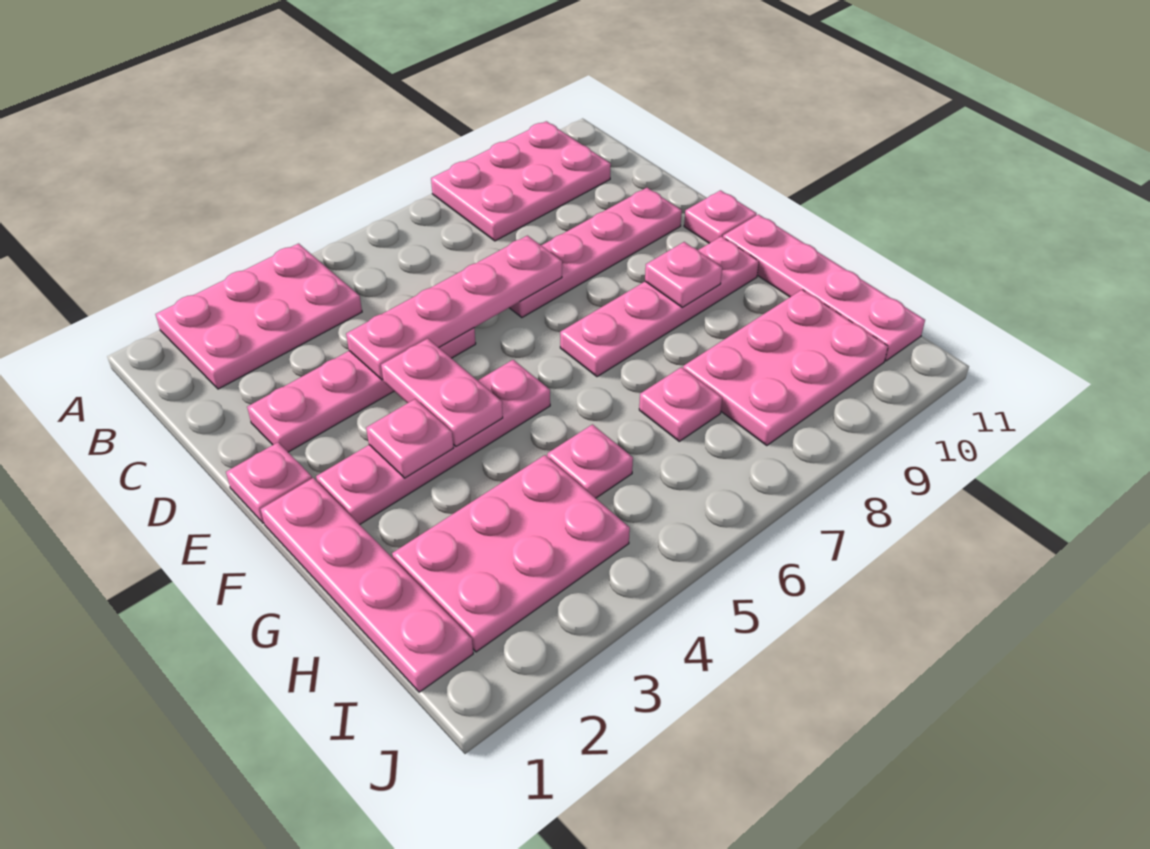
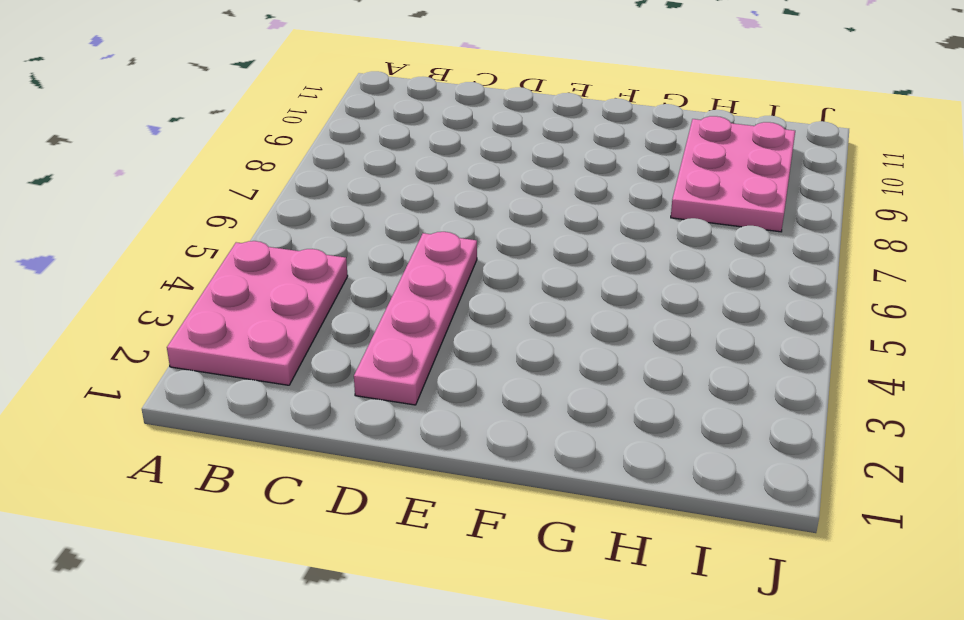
none -> pink 2x3 plate [431,121,611,241]
none -> pink 1x4 plate [509,188,682,318]
none -> pink 1x1 plate [226,442,312,523]

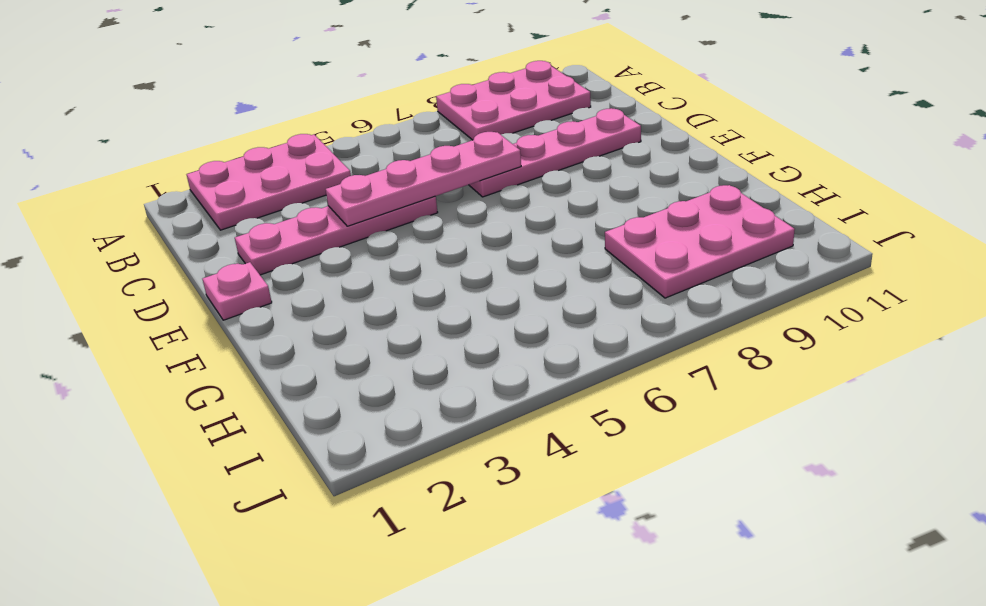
none -> pink 1x1 plate [684,190,757,243]
none -> pink 1x4 plate [261,478,473,692]
none -> pink 1x4 plate [316,360,550,525]

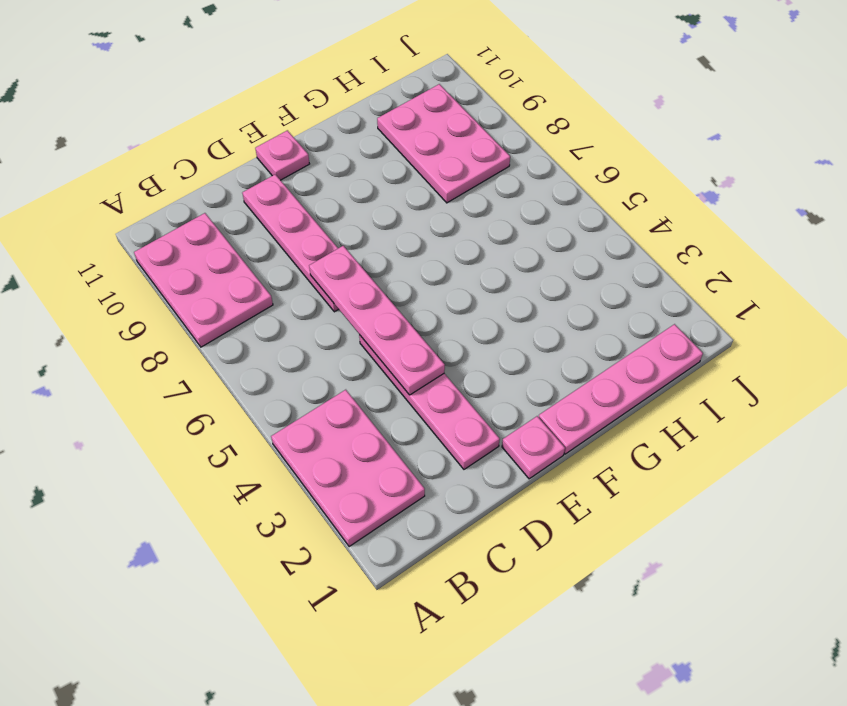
none -> pink 1x4 plate [316,360,550,525]
none -> pink 1x4 plate [560,236,759,377]
none -> pink 1x4 plate [723,214,925,361]

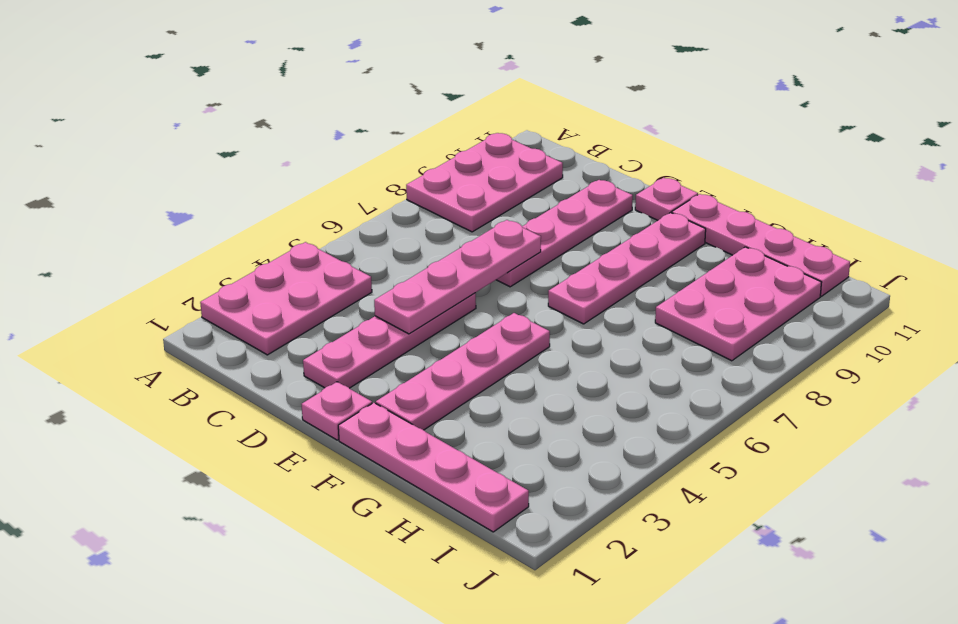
none -> pink 2x3 plate [392,455,630,652]
none -> pink 1x1 plate [547,424,633,498]
none -> pink 1x1 plate [639,367,722,441]

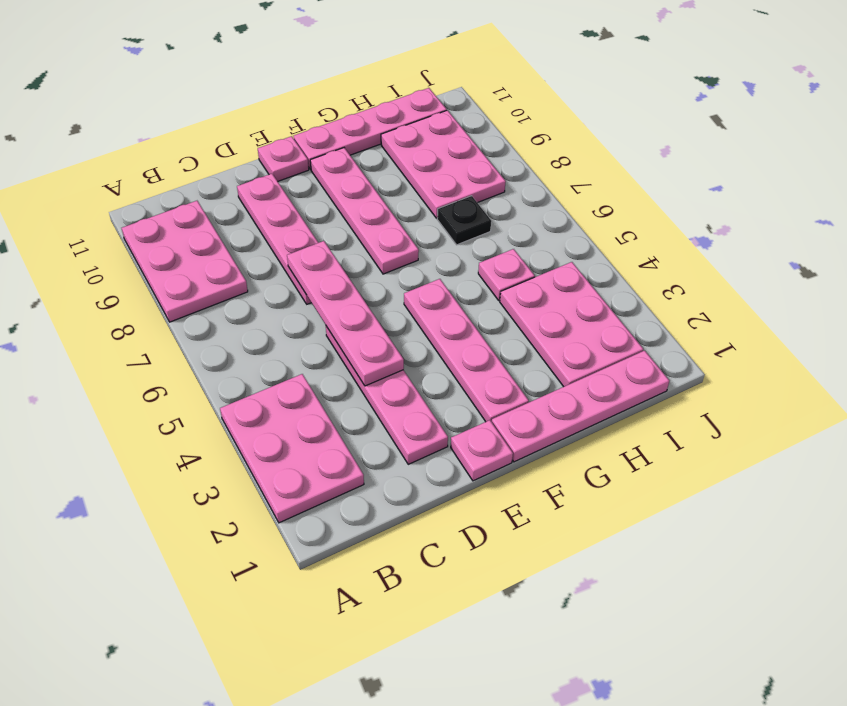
black 1x1 plate [437,196,491,245] -> pink 1x1 plate [639,367,722,441]
none -> pink 1x2 plate [381,338,503,446]
none -> pink 1x1 plate [366,399,453,478]
none -> pink 1x1 plate [645,242,722,308]

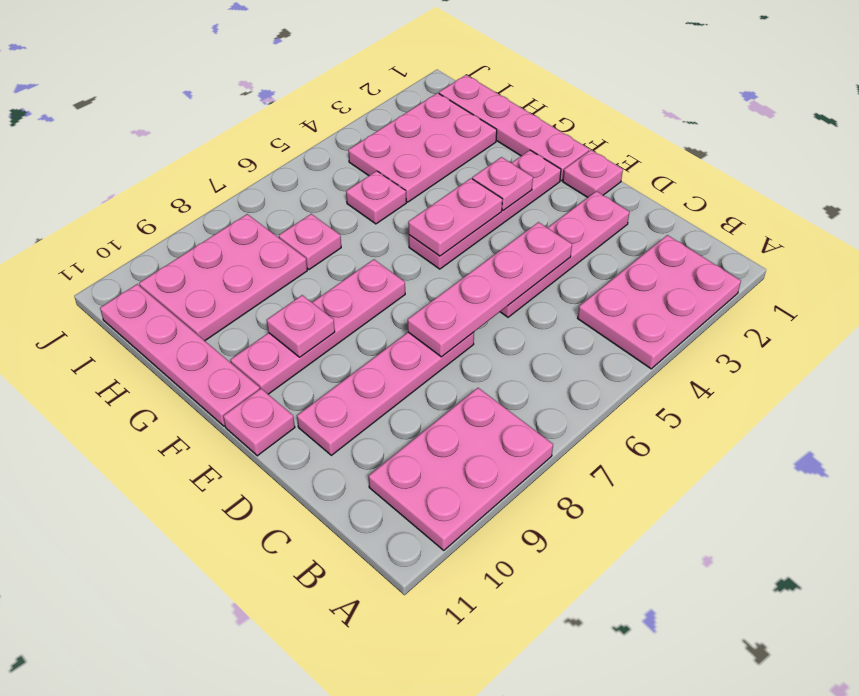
pink 1x2 plate [408,178,502,256] -> pink 1x2 plate turned to [381,338,503,446]

